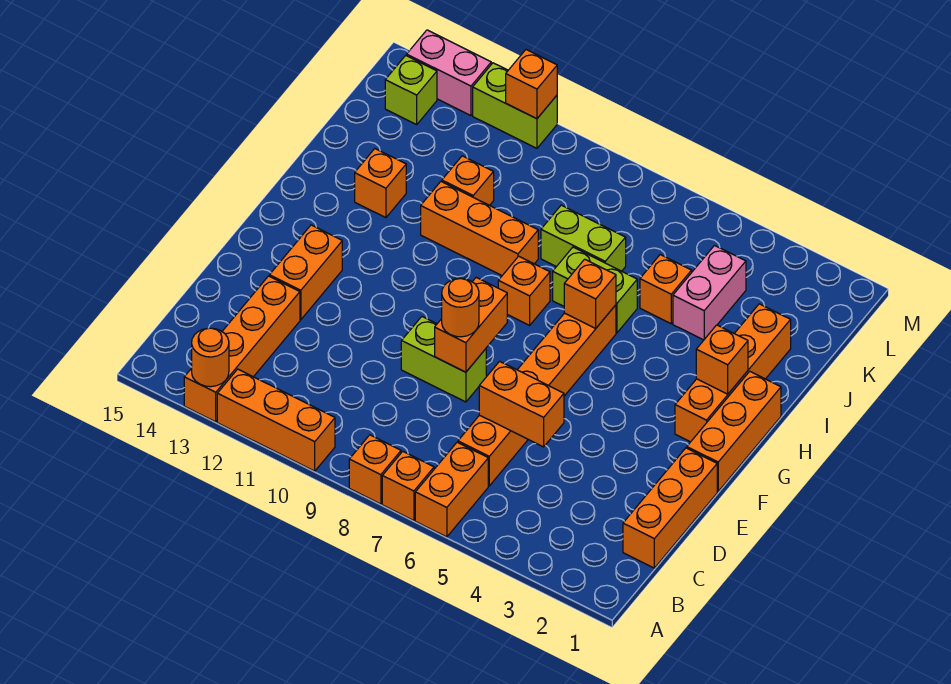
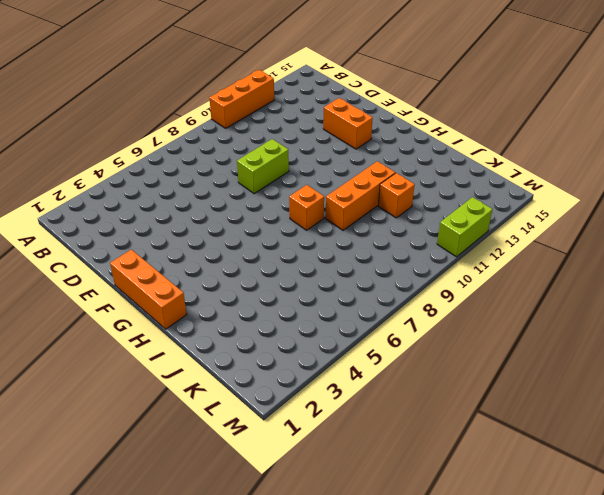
none -> orange 1x2 brick [415,442,488,537]
none -> orange 1x1 brick [382,451,434,521]
none -> orange 1x1 brick [349,435,401,504]

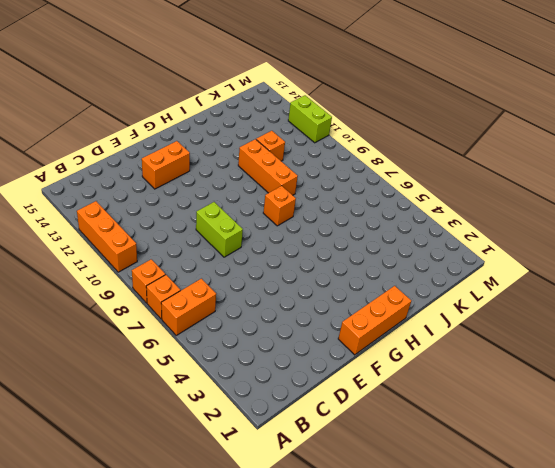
none -> orange 1x4 brick [184,276,300,422]
none -> orange 1x3 brick [623,448,717,568]
none -> orange 1x6 brick [458,305,616,486]

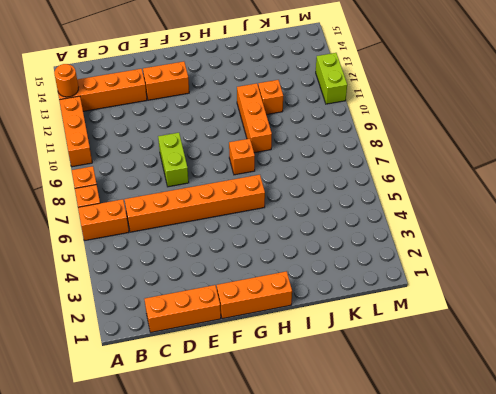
none -> orange 1x4 brick [675,304,791,442]
none -> lime 1x2 brick [553,247,637,333]
none -> orange 1x1 brick [355,149,406,218]

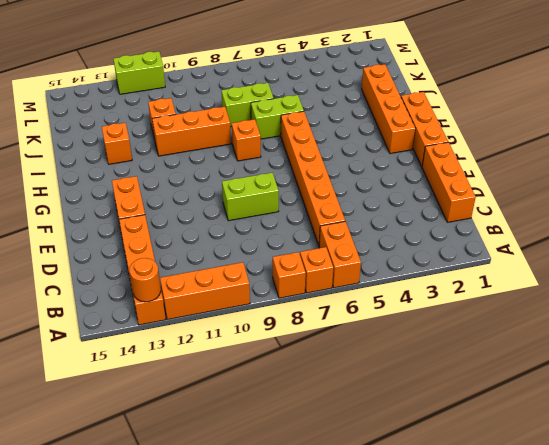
none -> pink 1x2 brick [673,246,746,340]
none -> orange 1x1 brick [640,255,692,324]
none -> lime 1x1 brick [385,56,437,125]

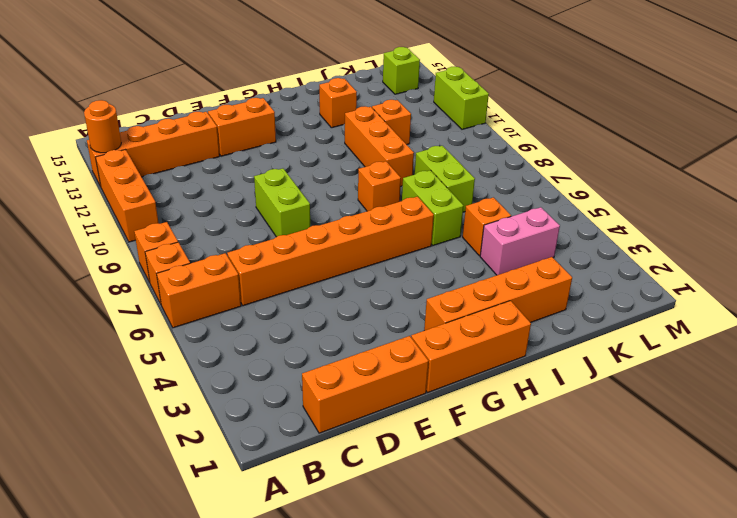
none -> pink 1x2 brick [407,30,491,116]
none -> orange 1x2 brick [479,361,564,447]
none -> orange 1x2 brick [435,277,507,372]

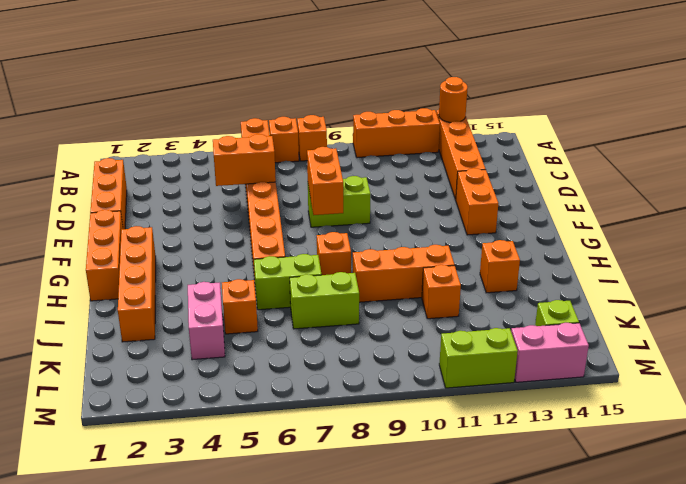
none -> orange 1x1 brick [696,325,748,394]
none -> orange 1x1 brick [564,259,616,328]
none -> orange 1x1 brick [506,50,557,119]

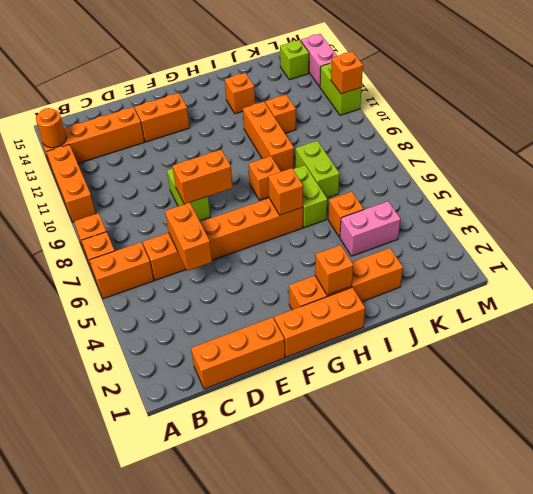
none -> orange 1x1 round brick [442,278,479,337]

